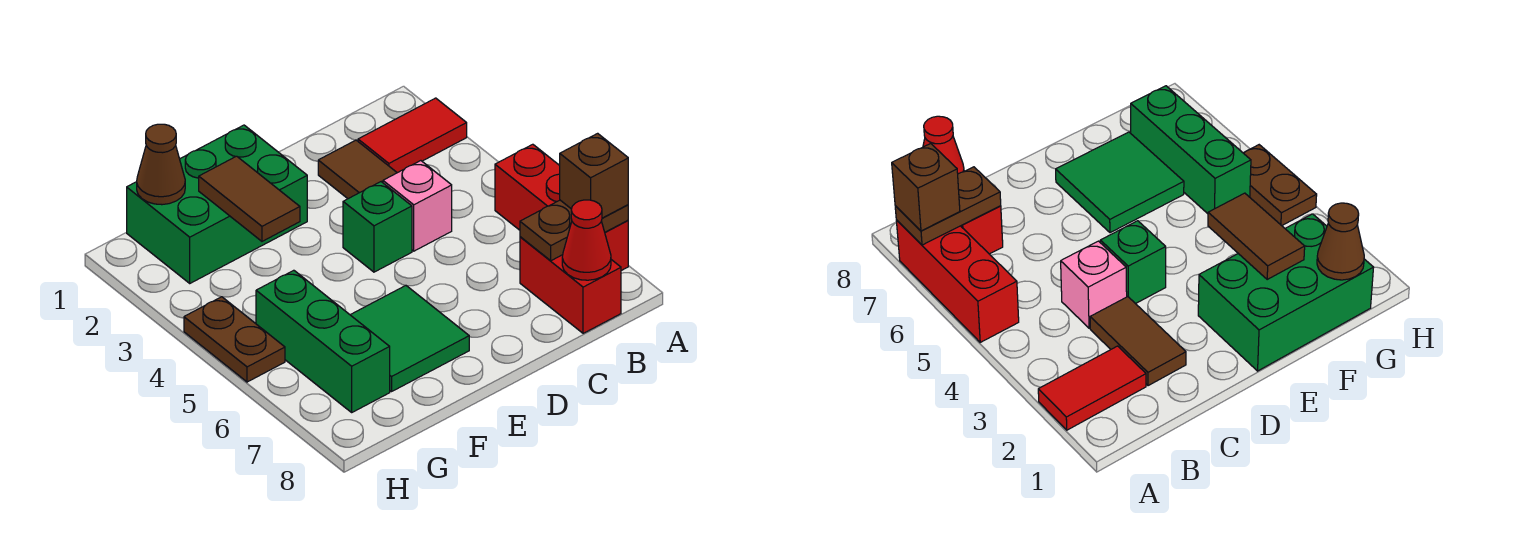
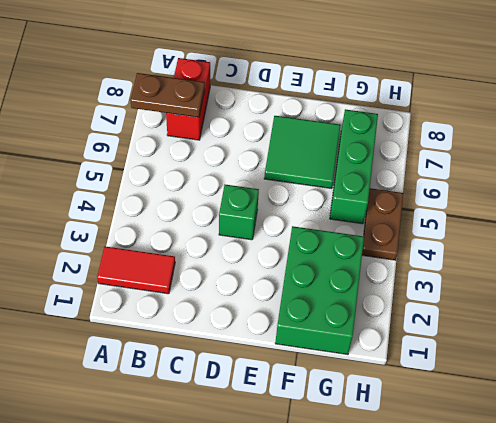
green 2x3 brick [275,226,364,355] -> green 2x3 brick turned to [127,125,307,283]
none -> red 1x3 brick [495,144,628,271]
none -> brown 1x2 tile [318,140,397,199]
none -> pink 1x1 brick [383,161,452,251]

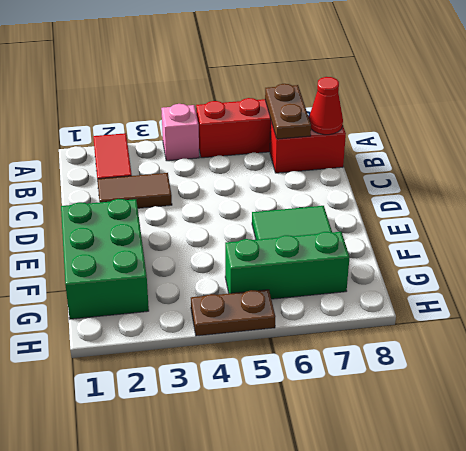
pink 1x1 brick [161,104,199,161] -> pink 1x1 brick moved to [383,161,452,251]
none -> green 1x1 brick [343,182,412,272]
none -> brown 1x2 tile [199,156,300,241]
none -> brown 1x1 cone [137,124,185,205]

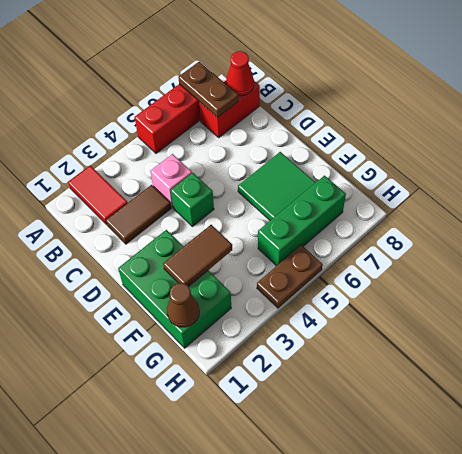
none -> brown 1x1 brick [560,133,628,218]

